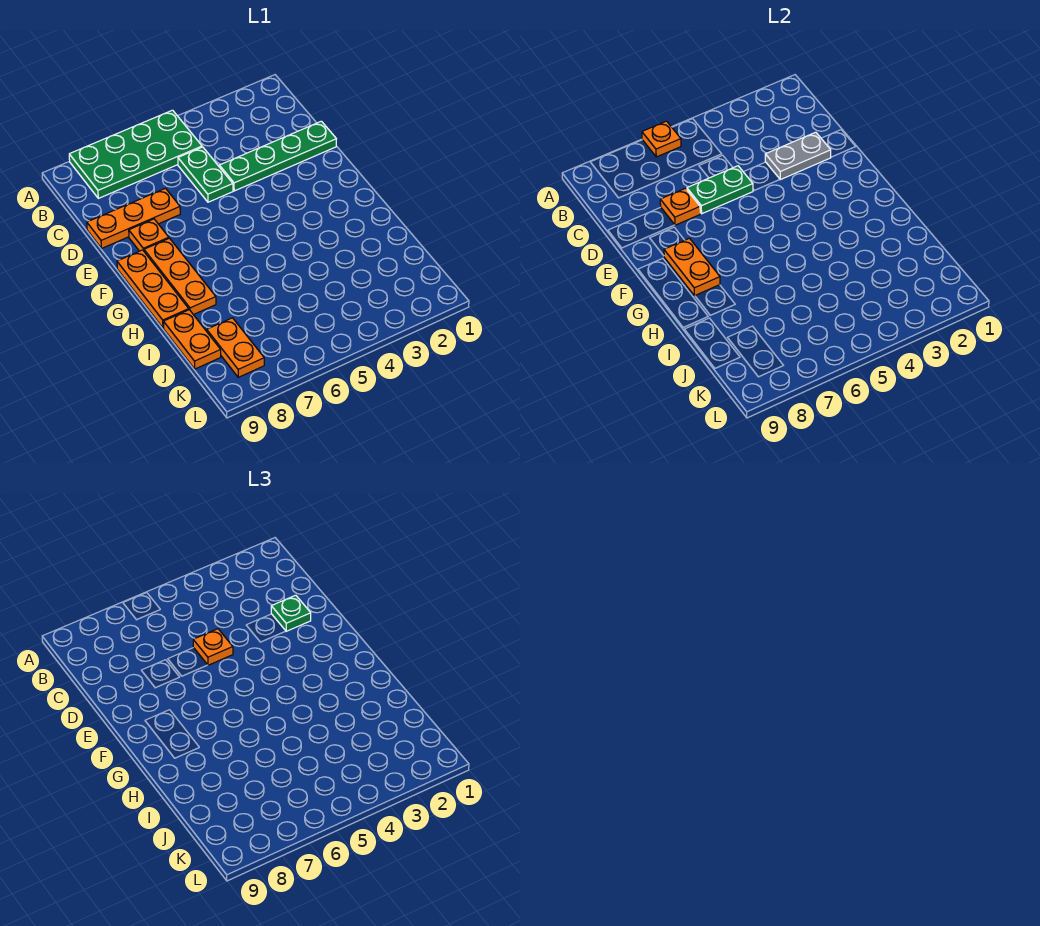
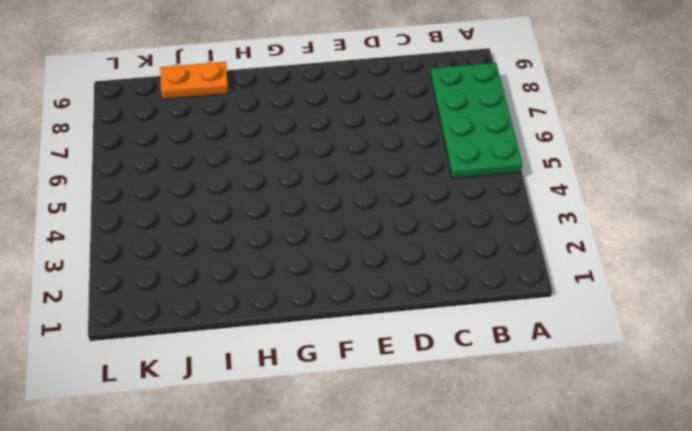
none -> green 1x2 plate [178,147,233,202]
none -> green 1x4 plate [219,121,336,191]
none -> orange 1x3 plate [87,188,180,249]

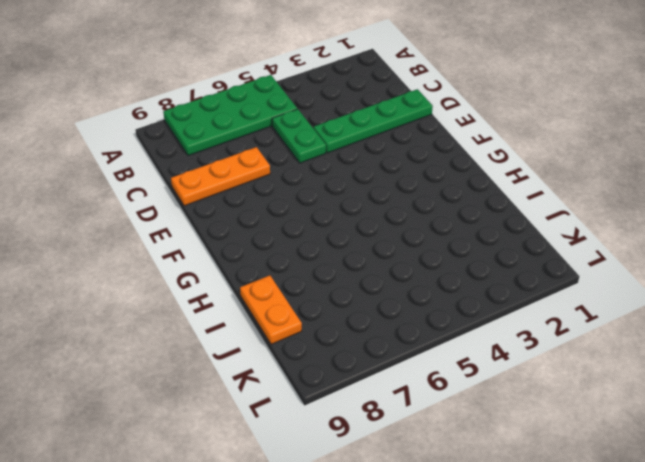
none -> orange 1x1 plate [129,219,169,251]
none -> orange 1x3 plate [144,238,216,315]
none -> orange 1x3 plate [117,250,189,328]

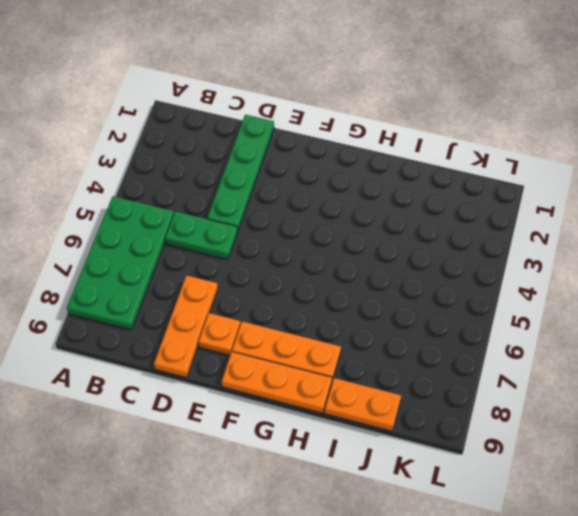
none -> orange 1x2 plate [207,318,264,377]
none -> orange 1x1 plate [642,121,681,157]
none -> grey 1x2 plate [765,132,831,180]

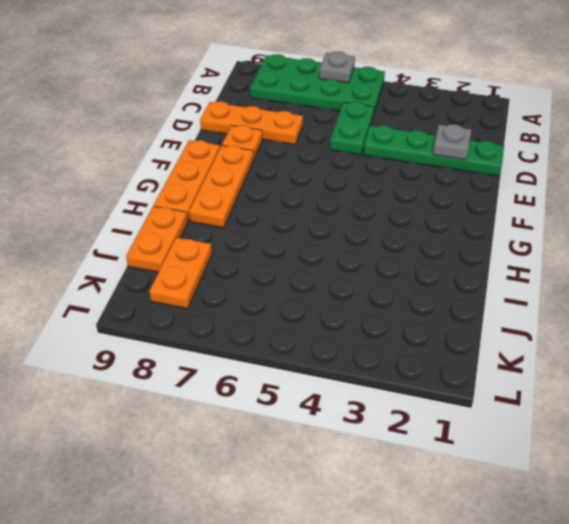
grey 1x1 plate [319,52,355,83] -> orange 1x1 plate [642,121,681,157]
grey 1x1 plate [433,124,471,160] -> grey 1x2 plate [765,132,831,180]
none -> green 1x2 plate [687,166,753,214]
none -> orange 1x1 plate [660,188,700,225]
none -> orange 1x2 plate [664,238,720,296]

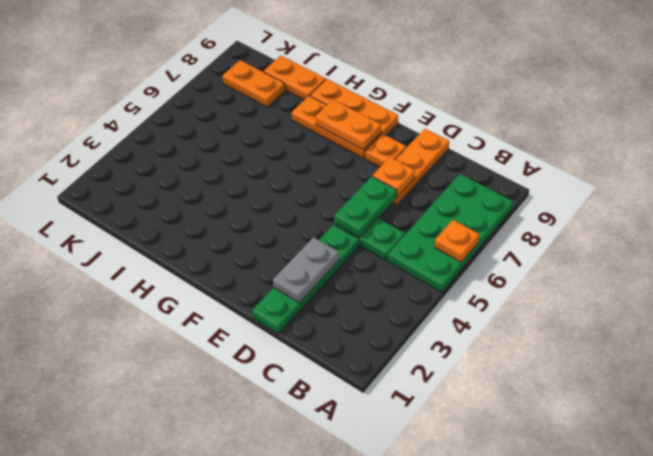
none -> green 1x1 plate [271,595,311,631]
none -> orange 1x1 plate [193,629,233,665]

